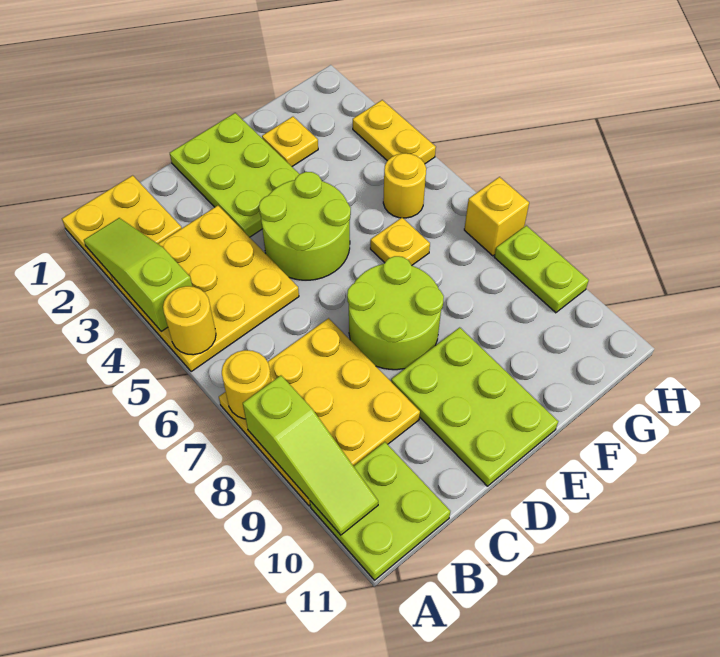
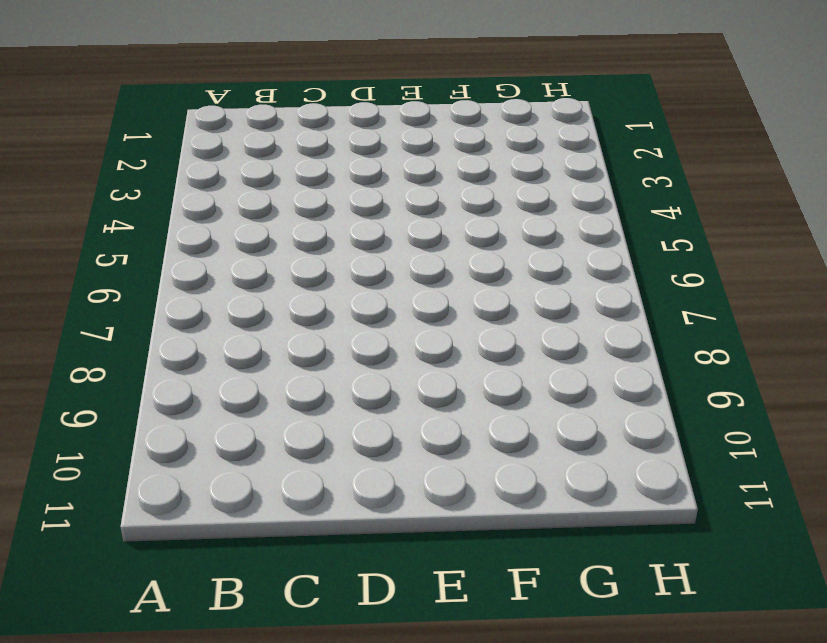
none -> yellow 2x2 plate [62,175,182,282]
none -> yellow 3x3 plate [111,206,299,372]
none -> yellow 3x3 plate [219,318,420,506]

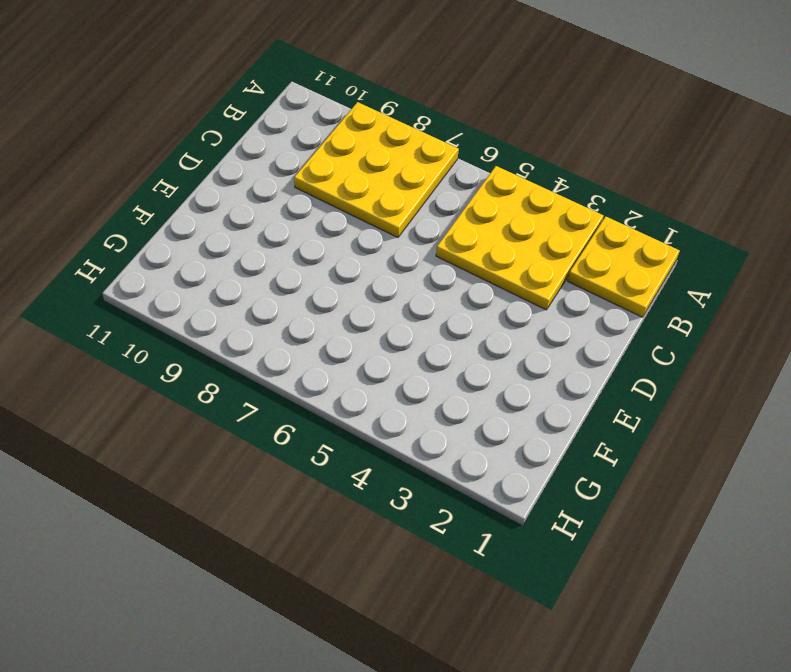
none -> lime 2x2 plate [310,442,450,580]
none -> lime 2x3 plate [170,113,299,237]
none -> lime 2x2 round brick [259,172,351,280]

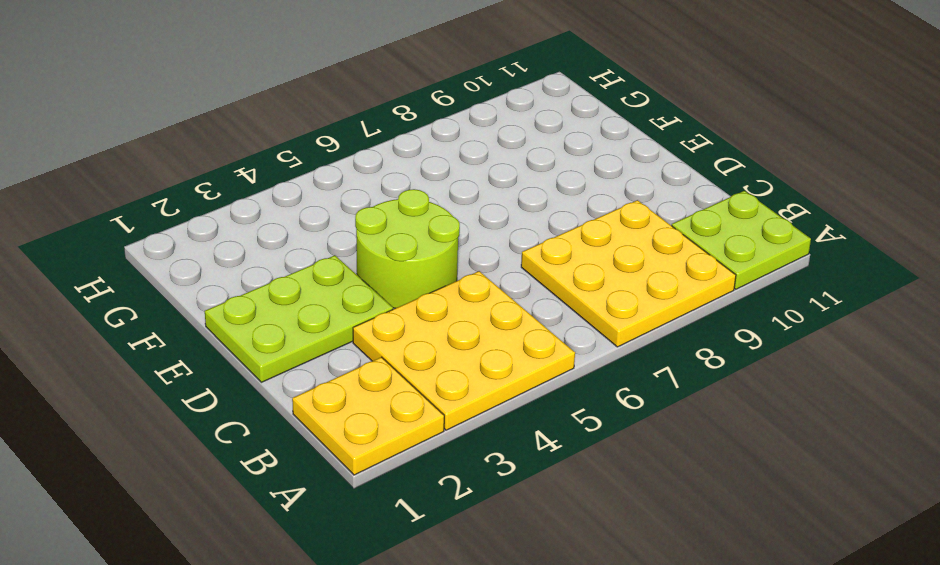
none -> lime 2x2 round brick [347,256,444,370]
none -> lime 2x3 plate [391,327,558,486]
none -> yellow 1x1 plate [262,117,318,166]

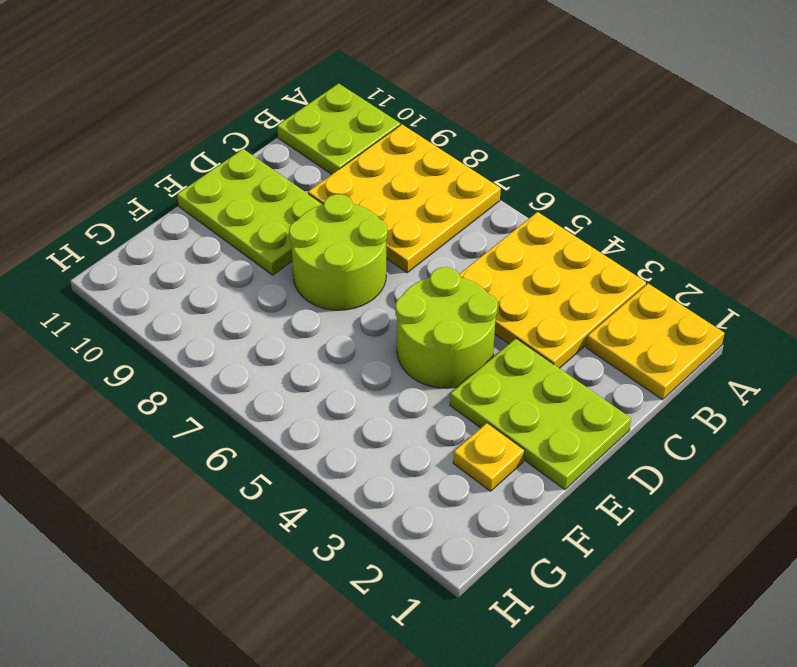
none -> yellow 1x1 plate [370,218,430,265]
none -> yellow 1x1 round brick [383,153,426,218]
none -> yellow 1x2 plate [353,100,436,164]

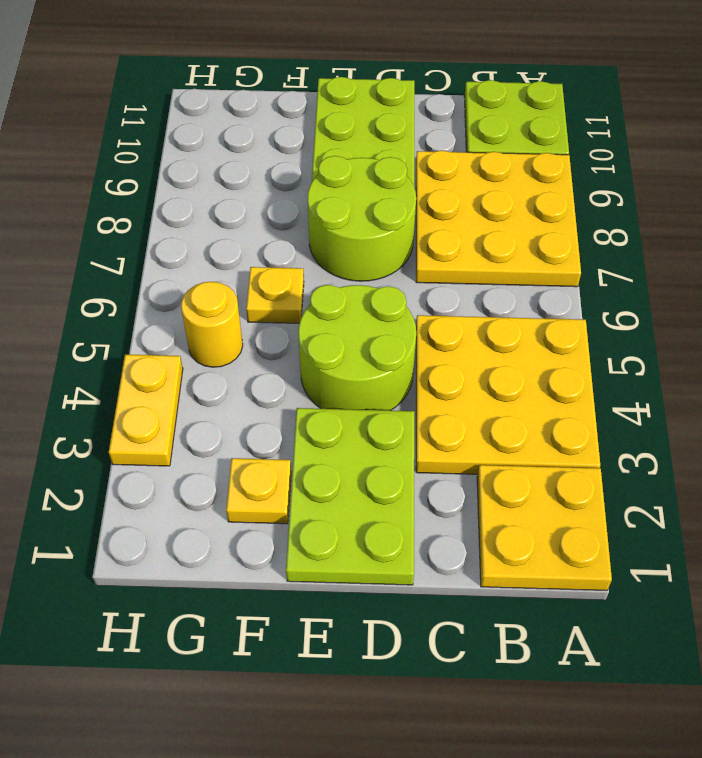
none -> yellow 1x1 brick [464,177,529,256]
none -> lime 1x2 plate [494,226,589,313]
none -> lime 1x3 slope [84,218,193,331]

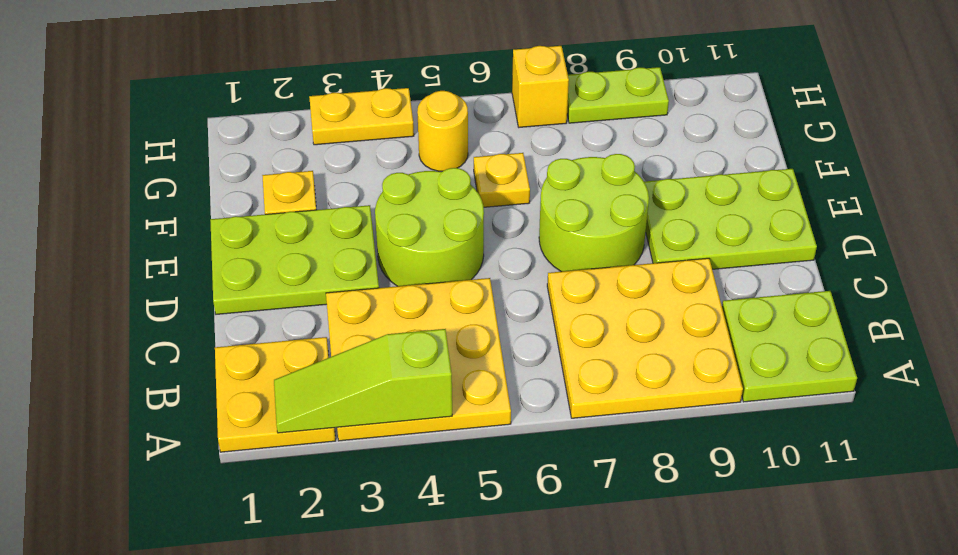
none -> yellow 1x1 round brick [163,286,216,355]
none -> yellow 1x1 round brick [222,350,272,419]
none -> lime 1x3 slope [243,376,378,535]

